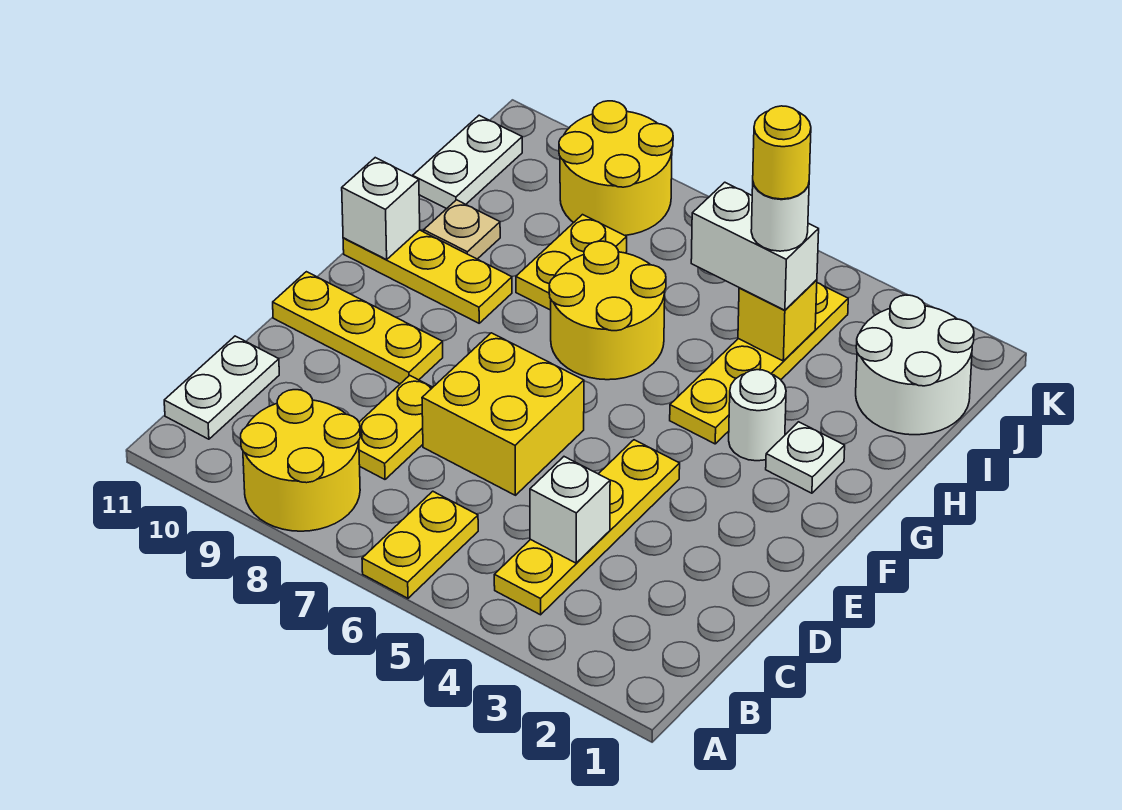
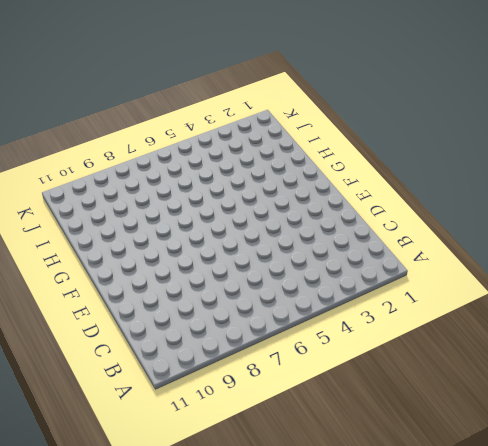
none -> yellow 1x2 plate [362,491,478,598]
none -> yellow 2x2 round brick [241,390,360,531]
none -> yellow 1x4 plate [494,440,680,615]

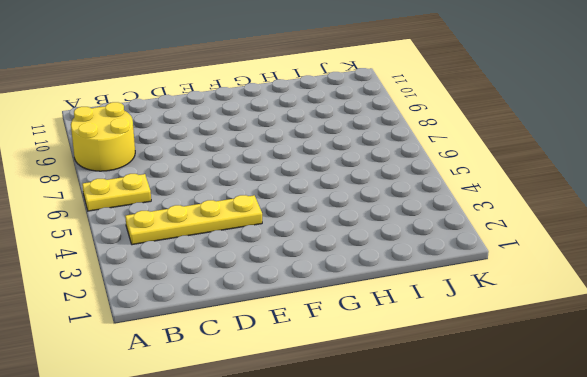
none -> white 1x2 plate [164,336,279,439]
none -> yellow 1x2 plate [359,375,433,479]
none -> yellow 2x2 brick [422,333,584,495]

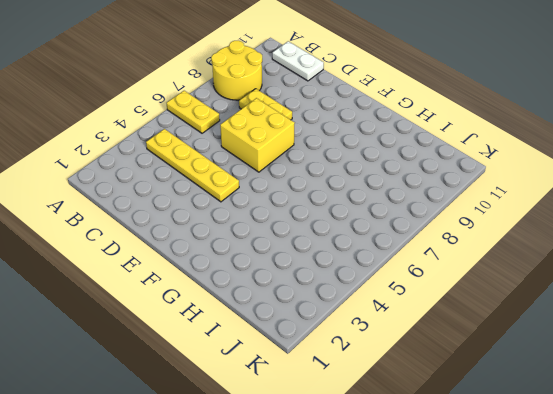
none -> yellow 1x3 plate [273,272,443,384]
none -> white 1x1 plate [766,422,845,493]
none -> white 1x1 round brick [729,370,786,461]

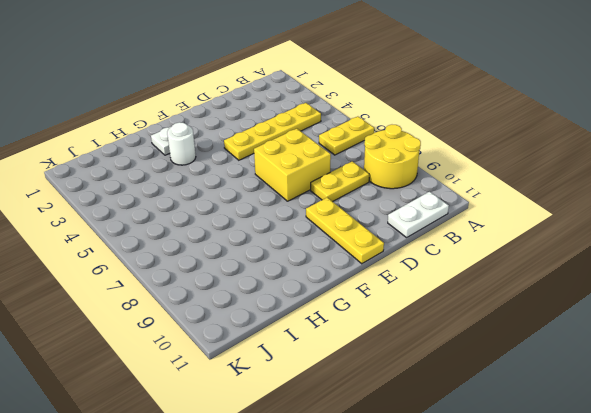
none -> yellow 1x4 plate [670,283,848,444]
none -> yellow 2x2 round brick [549,241,666,380]
none -> yellow 1x3 plate [343,230,512,323]

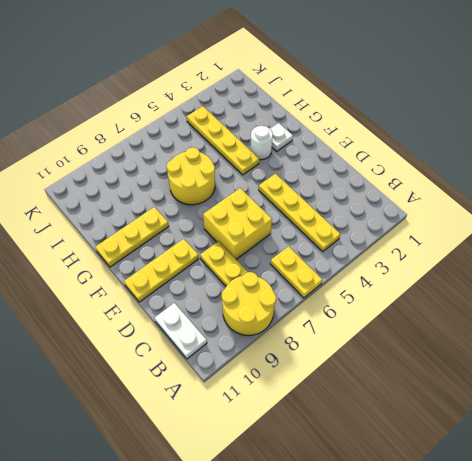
none -> yellow 1x2 plate [516,215,627,310]
none -> tan 1x1 plate [424,200,500,259]
none -> white 2x2 round brick [856,295,974,435]

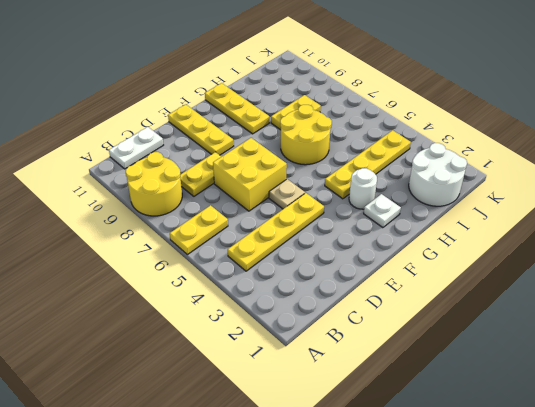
tan 1x1 plate [269,179,305,209] -> tan 1x1 plate moved to [424,200,500,259]
none -> white 1x2 plate [413,115,522,209]
none -> yellow 2x2 round brick [559,101,673,235]
none -> white 1x1 brick [530,457,610,563]

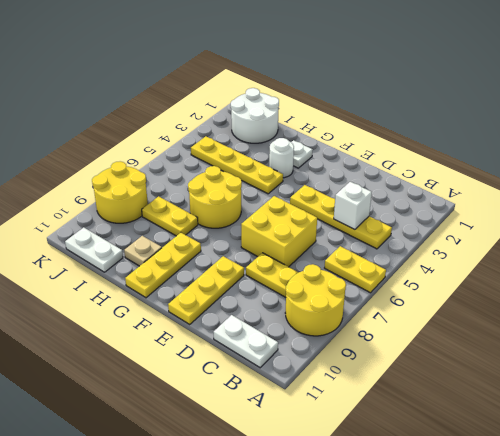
none -> white 1x1 brick [342,158,420,260]
none -> yellow 1x1 brick [738,280,817,361]
none -> white 1x2 brick [691,182,819,310]

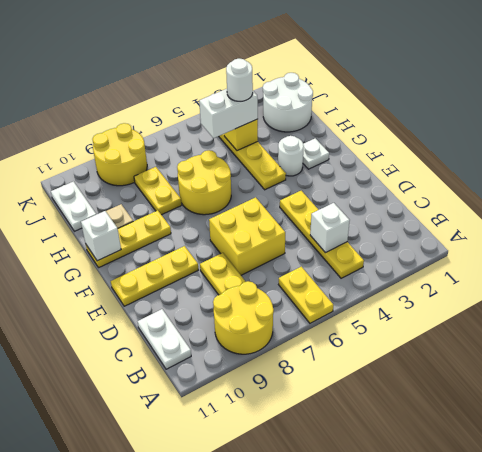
none -> yellow 1x1 round brick [753,106,811,199]

